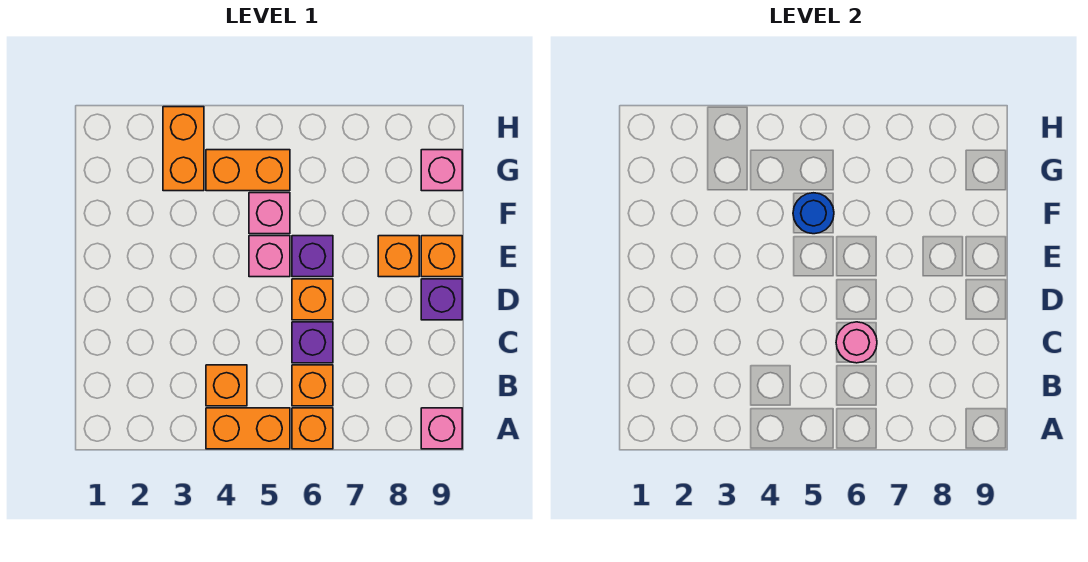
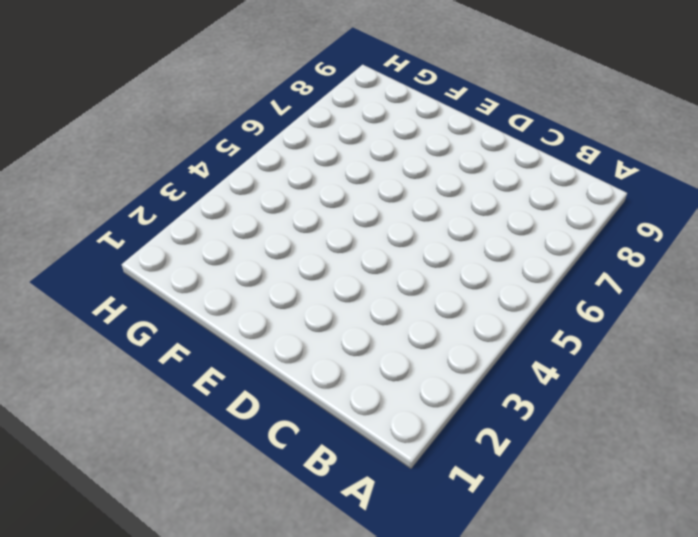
none -> orange 1x2 brick [206,408,290,449]
none -> orange 1x1 brick [292,408,333,449]
none -> pink 1x1 brick [421,408,462,449]

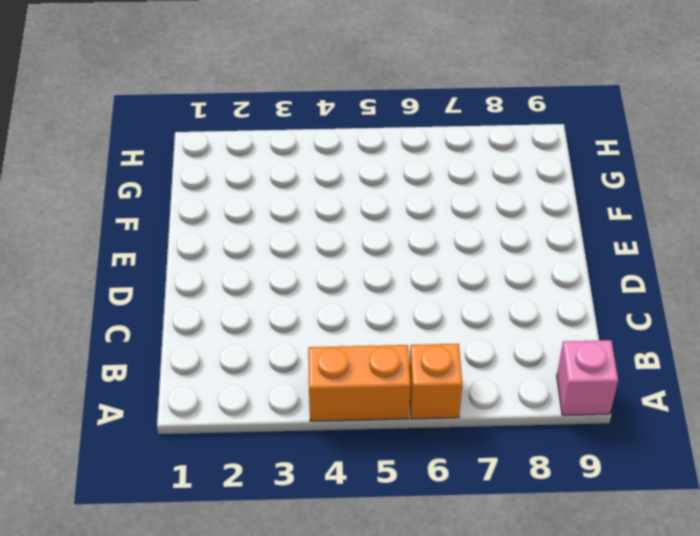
none -> orange 1x1 brick [206,365,247,406]
none -> orange 1x1 brick [292,365,333,406]
none -> purple 1x1 brick [292,322,333,363]

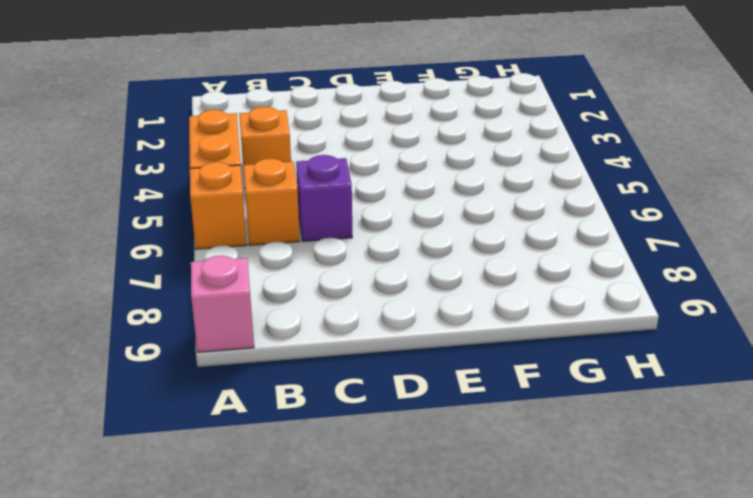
none -> orange 1x1 brick [292,279,333,320]
none -> purple 1x1 brick [421,279,462,320]
none -> pink 1x1 brick [249,236,290,277]

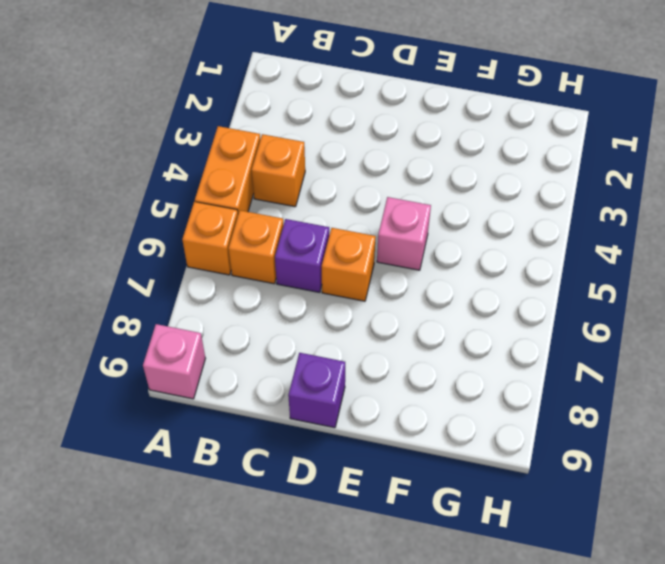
none -> purple 1x1 brick [292,236,333,277]
none -> orange 1x1 brick [378,236,419,277]
none -> orange 1x1 brick [421,236,462,277]

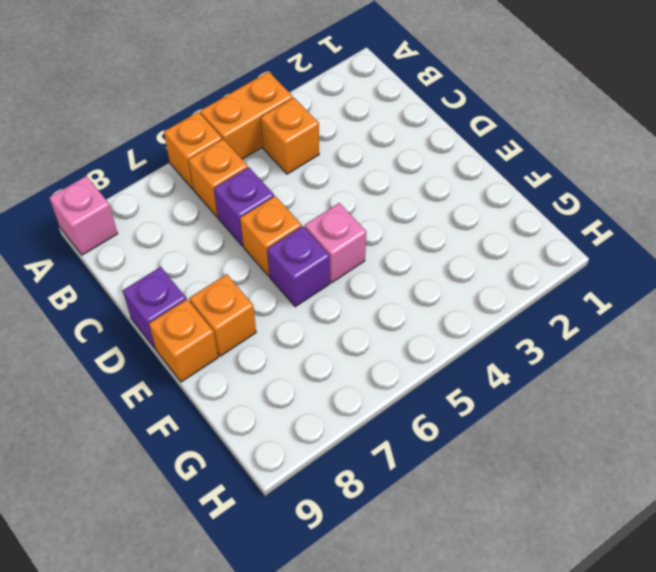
none -> pink 1x1 brick [249,193,290,234]
none -> orange 1x2 brick [163,107,204,191]
none -> orange 1x2 brick [206,150,290,191]

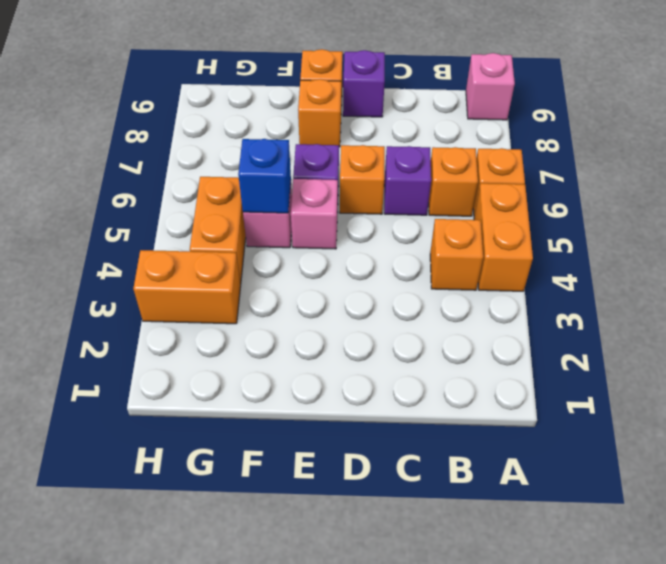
blue 1x1 brick [238,139,291,213] -> blue 1x1 round brick [793,193,834,234]
none -> pink 1x1 brick [421,150,462,191]
none -> pink 1x1 round brick [836,322,877,363]

